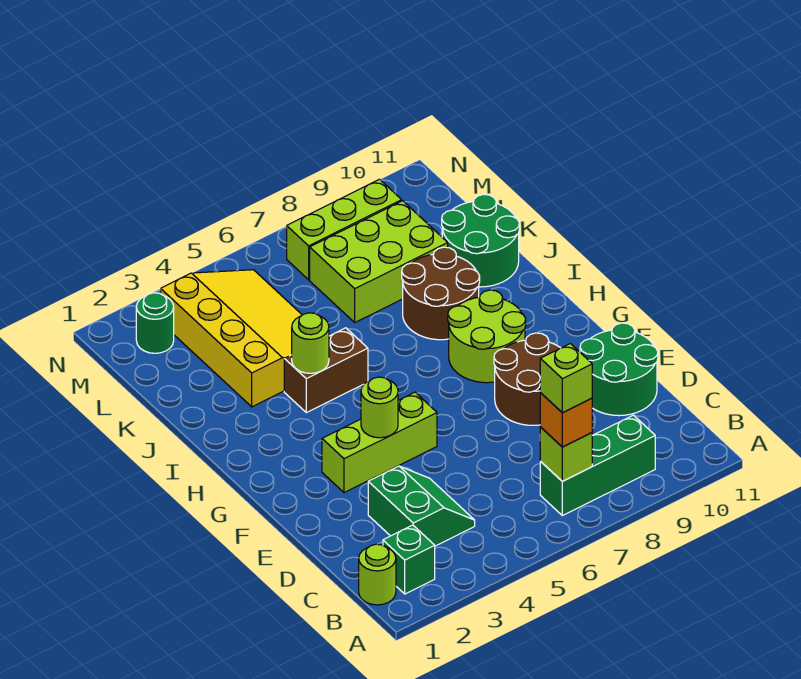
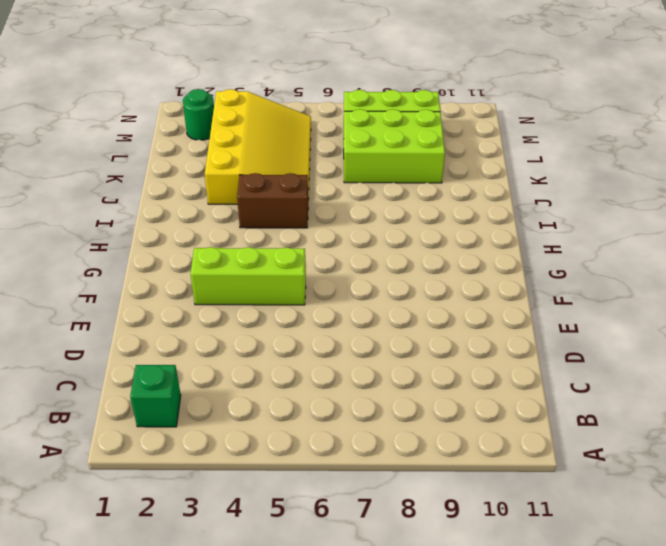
none -> lime 1x1 round brick [359,544,396,605]
none -> green 1x3 brick [540,415,655,516]
none -> green 2x2 slope [368,466,475,546]

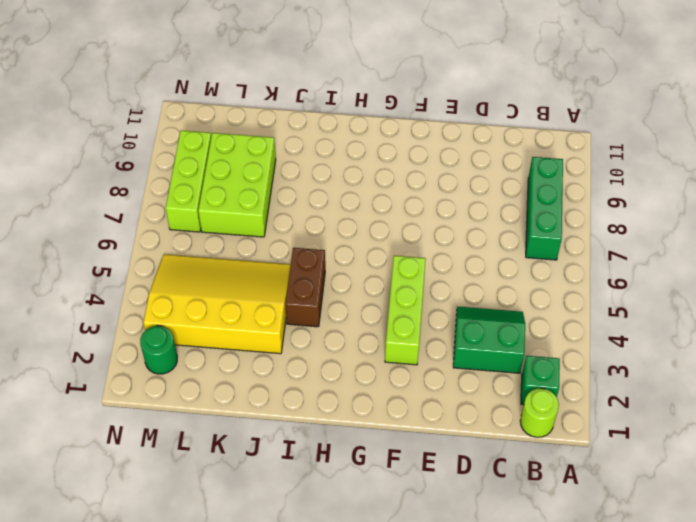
none -> green 2x2 round brick [580,323,658,416]
none -> brown 2x2 round brick [494,333,560,425]
none -> lime 2x2 round brick [448,290,526,383]

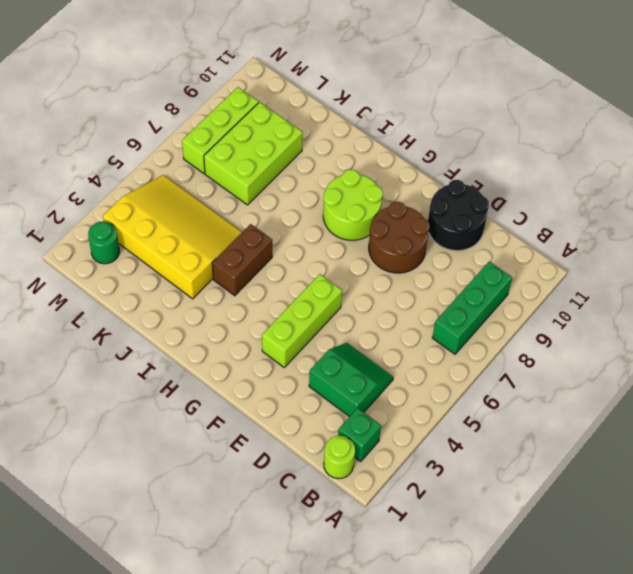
black 2x2 round brick [428,180,489,251] -> green 2x2 round brick [580,323,658,416]
none -> brown 2x2 round brick [402,247,480,340]
none -> green 2x2 round brick [442,194,520,287]
none -> lime 1x1 brick [540,427,592,481]

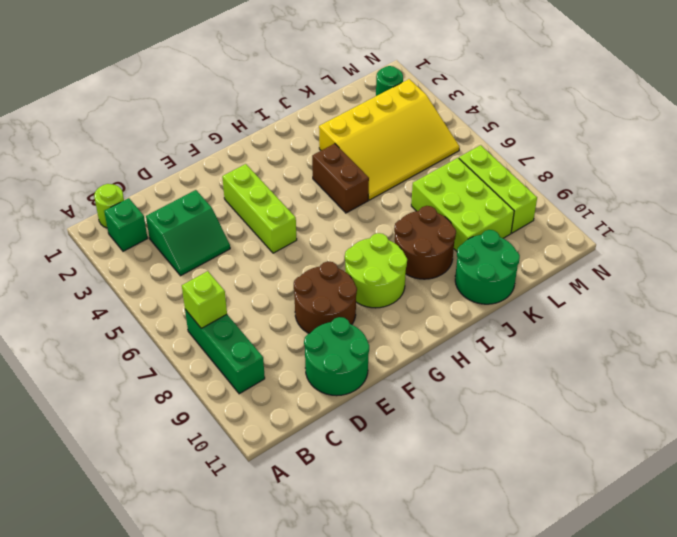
none -> lime 1x1 round brick [361,377,398,438]
none -> lime 1x1 round brick [292,313,329,373]
none -> orange 1x1 brick [540,393,592,447]

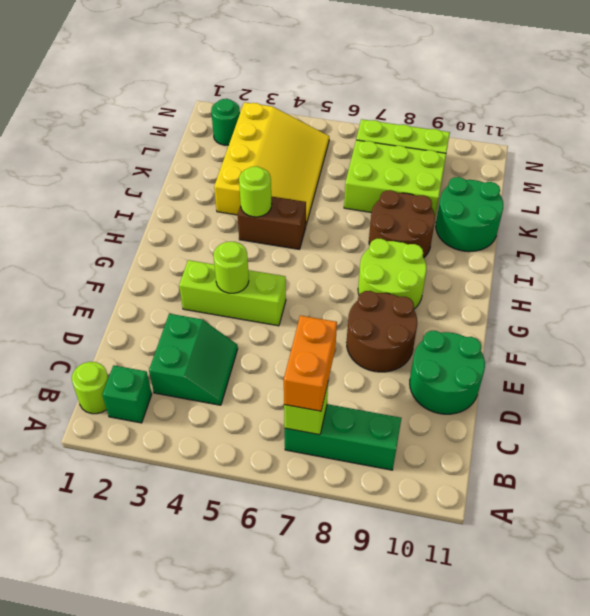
orange 1x2 brick [284,316,337,411] -> orange 1x1 brick [540,393,592,447]
none -> lime 1x1 brick [540,344,592,413]

